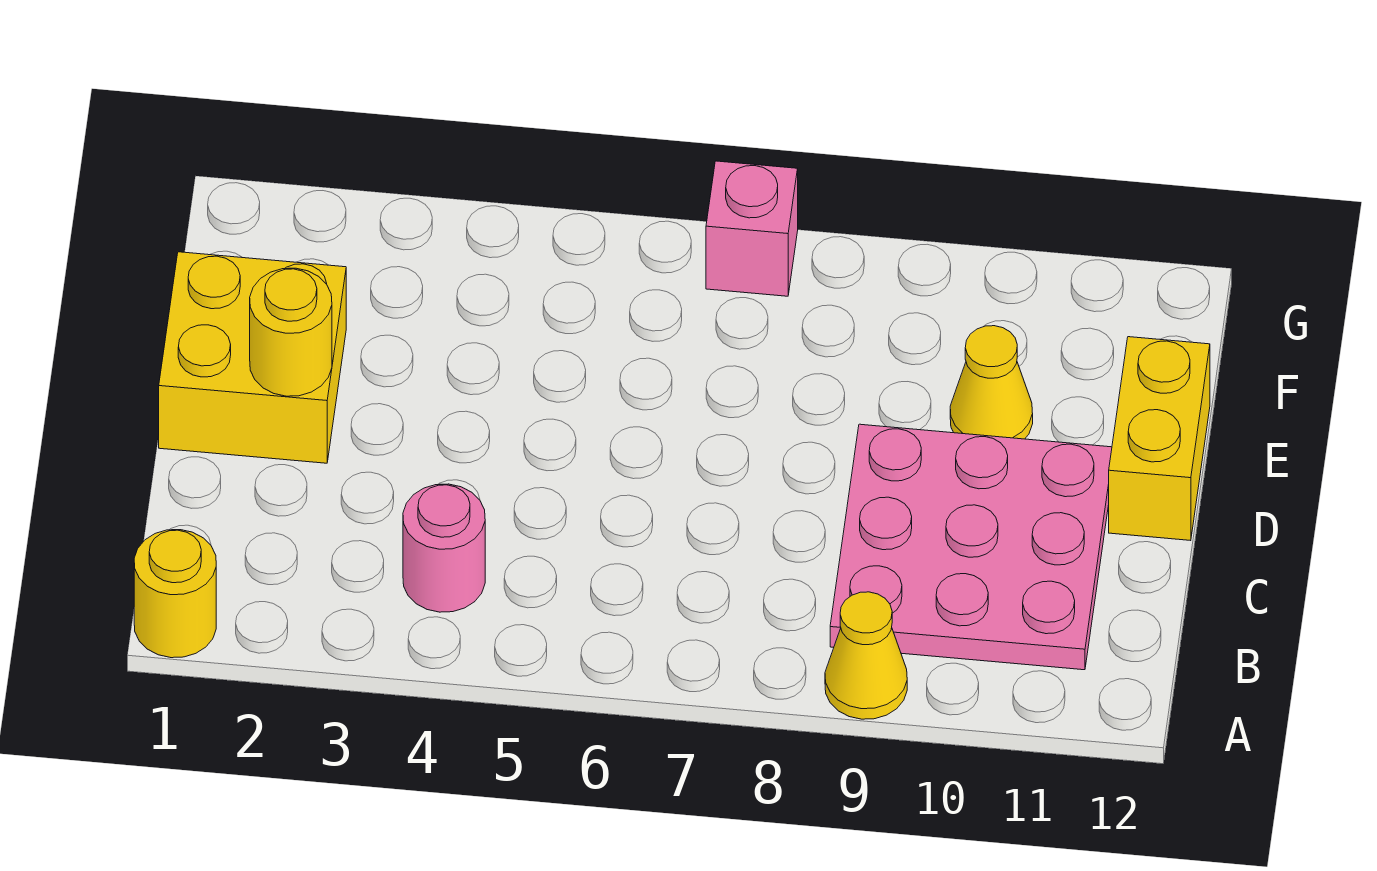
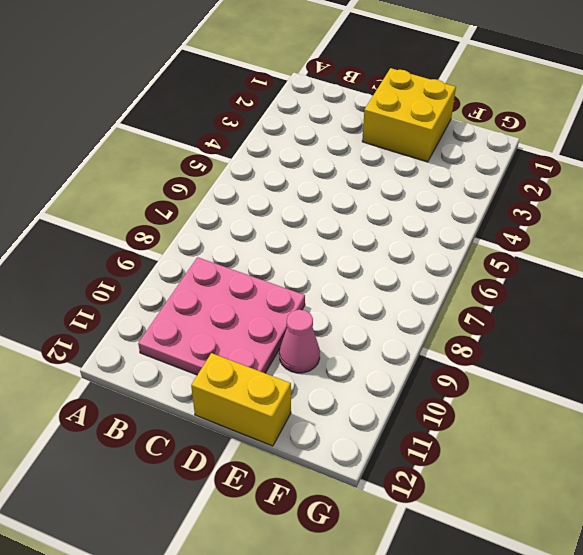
pink 1x1 cone [279,310,320,373] -> yellow 1x1 cone [950,326,1033,439]
none -> yellow 1x1 round brick [134,530,216,658]
none -> yellow 1x1 cone [825,592,907,719]

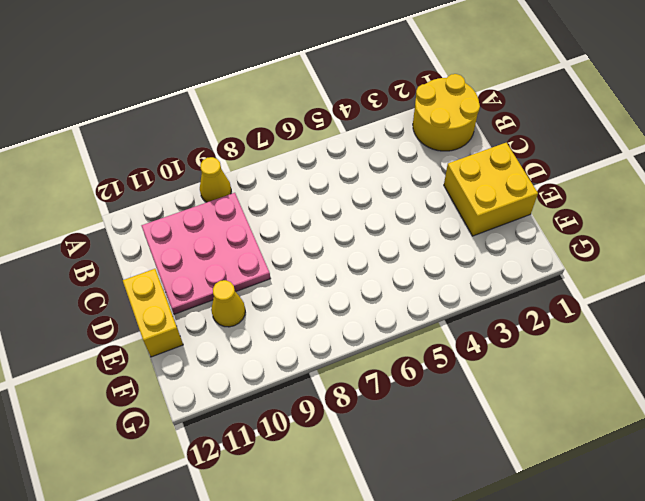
yellow 2x2 round brick [413,74,480,151] -> yellow 1x1 round brick [134,530,216,658]
none -> pink 1x1 round brick [403,484,485,612]
none -> pink 1x1 brick [706,161,798,296]

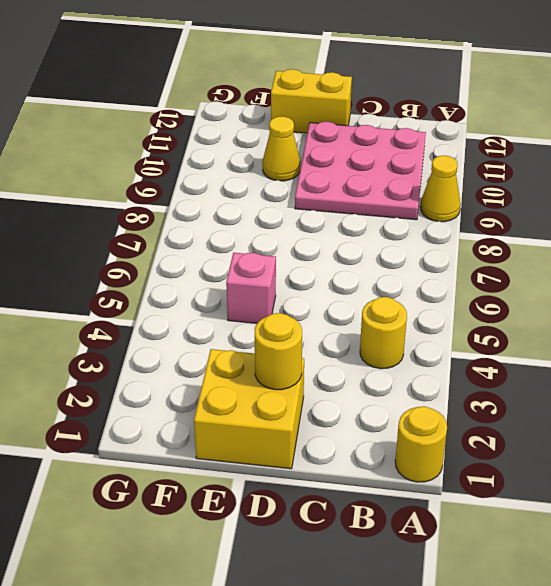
yellow 1x1 round brick [360,297,407,369] -> pink 1x1 round brick [403,484,485,612]
pink 1x1 brick [226,253,276,323] -> pink 1x1 brick moved to [706,161,798,296]

